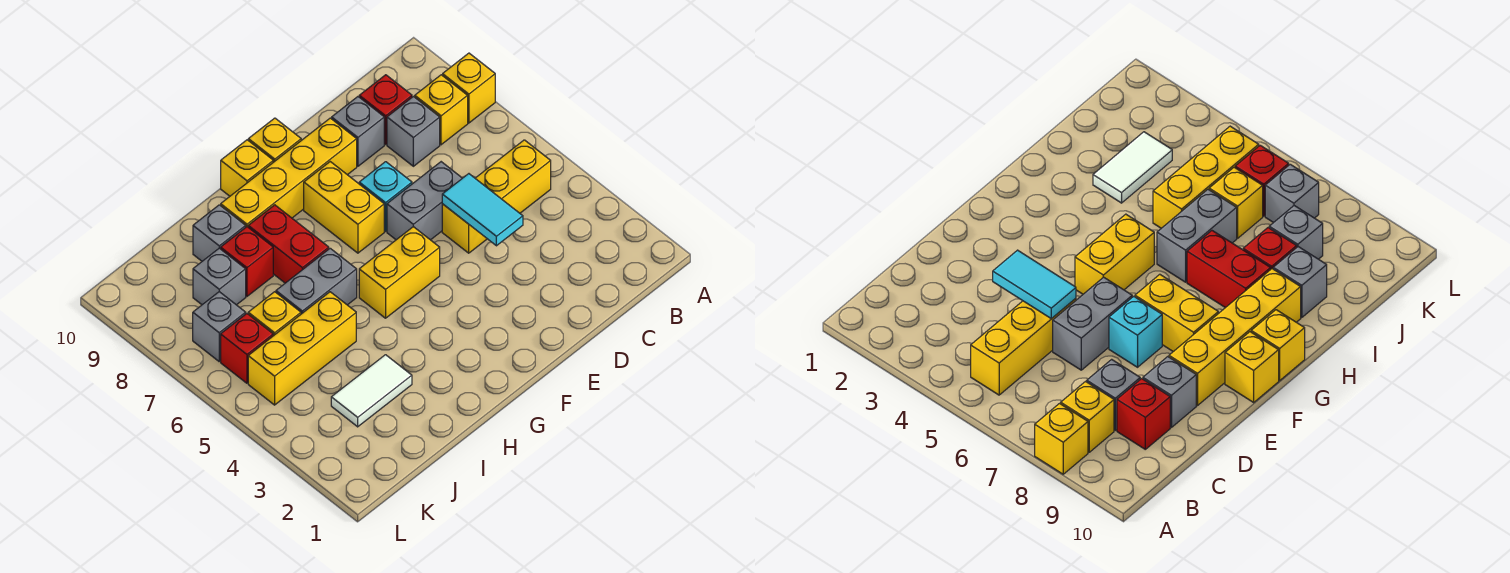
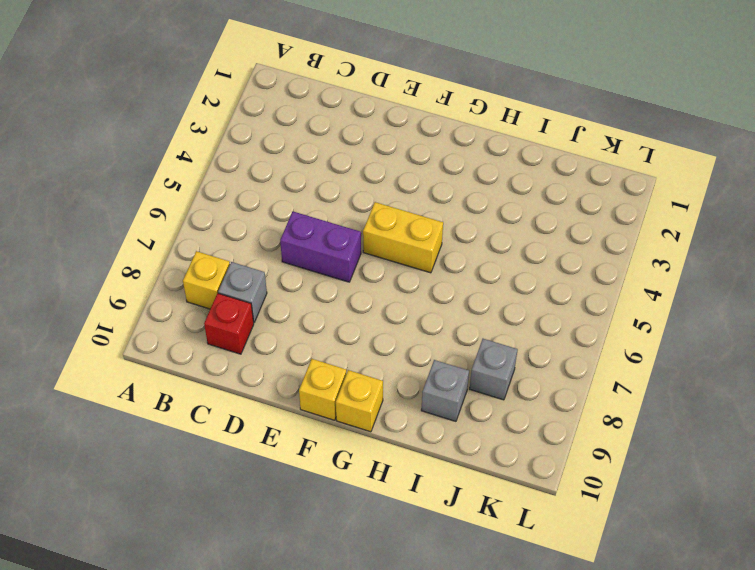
purple 1x2 brick [280,211,361,282] -> grey 1x2 brick [387,162,462,240]
none -> yellow 1x1 brick [443,53,495,123]
none -> yellow 1x3 brick [442,140,551,253]
none -> grey 1x1 brick [332,97,384,166]

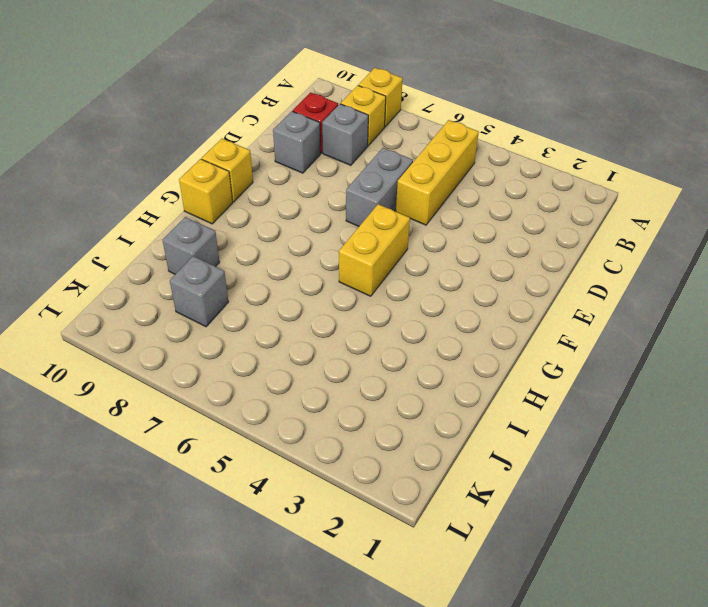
none -> cyan 1x1 brick [359,162,412,231]
none -> yellow 1x4 brick [221,118,357,227]
none -> yellow 1x2 brick [304,162,384,253]

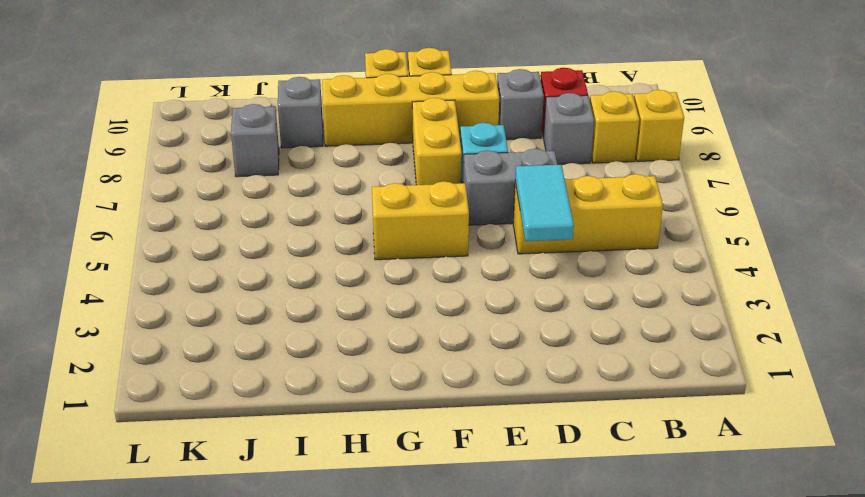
none -> grey 1x2 brick [276,248,357,314]
none -> red 1x2 brick [248,205,329,283]
none -> white 1x2 tile [331,355,412,427]

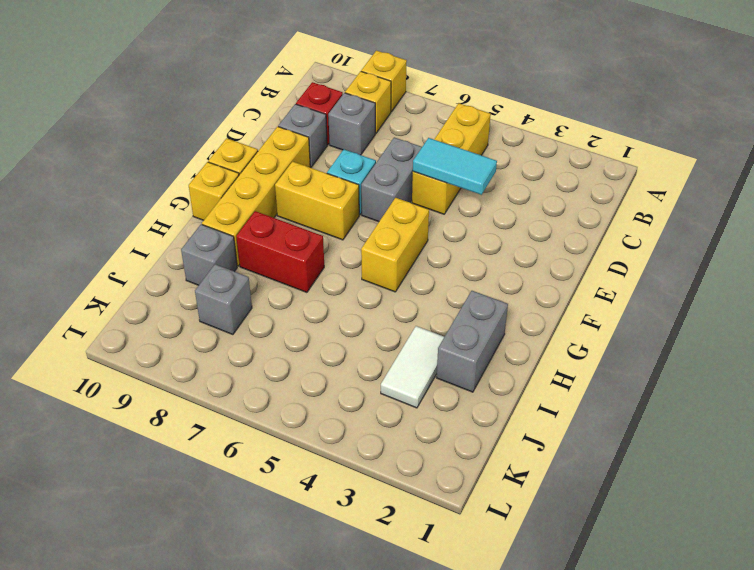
grey 1x2 brick [437,291,508,392] -> grey 1x2 brick moved to [276,248,357,314]
none -> yellow 1x3 brick [248,292,356,405]
none -> red 1x1 brick [221,227,273,296]
none -> yellow 1x1 brick [248,292,301,336]

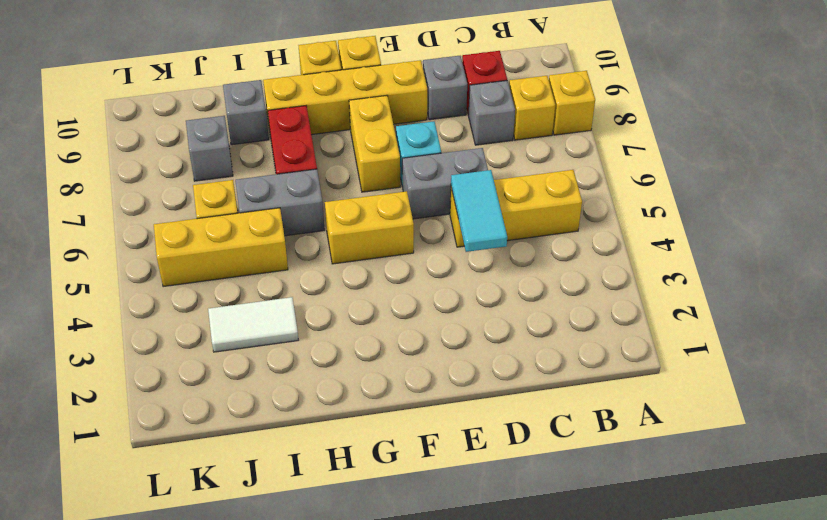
none -> red 1x1 brick [221,227,273,296]
none -> red 1x1 brick [221,314,273,383]
none -> grey 1x1 brick [193,292,246,361]

